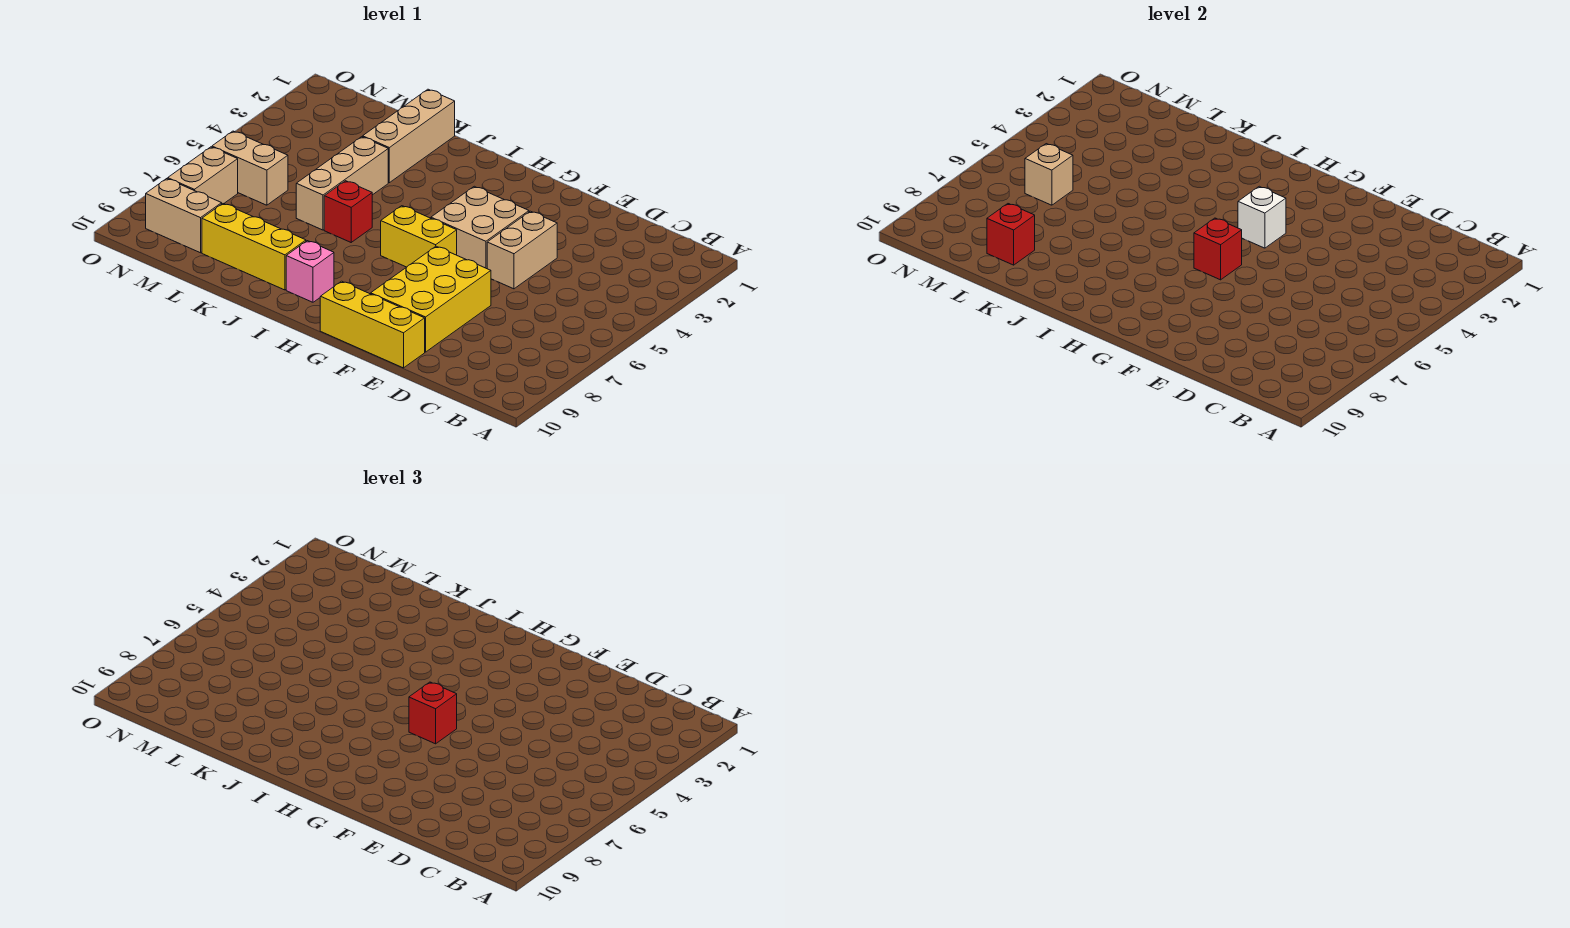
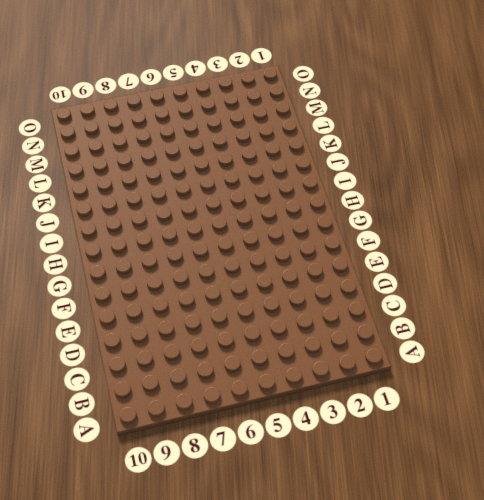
none -> tan 1x2 brick [487,211,557,289]
none -> yellow 2x3 brick [371,246,491,352]
none -> yellow 1x3 brick [320,281,425,368]

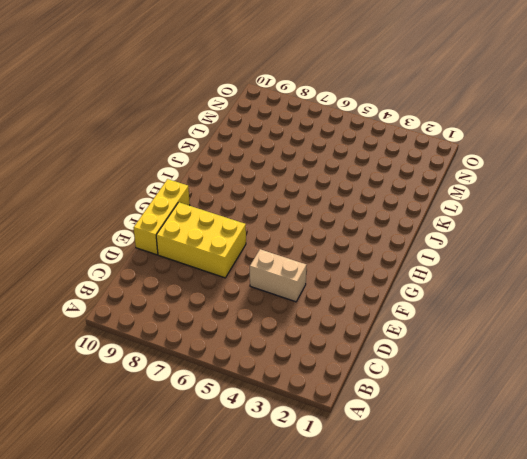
none -> tan 2x2 brick [431,186,529,269]
none -> yellow 1x2 brick [381,206,457,267]
none -> pink 1x1 brick [286,241,334,302]

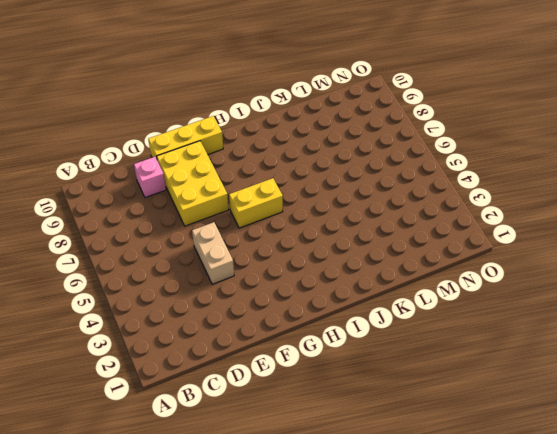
pink 1x1 brick [134,157,166,198] -> pink 1x1 brick moved to [286,241,334,302]
none -> tan 2x2 brick [431,186,529,269]
none -> red 1x1 brick [324,181,372,242]
none -> yellow 1x3 brick [202,204,306,290]

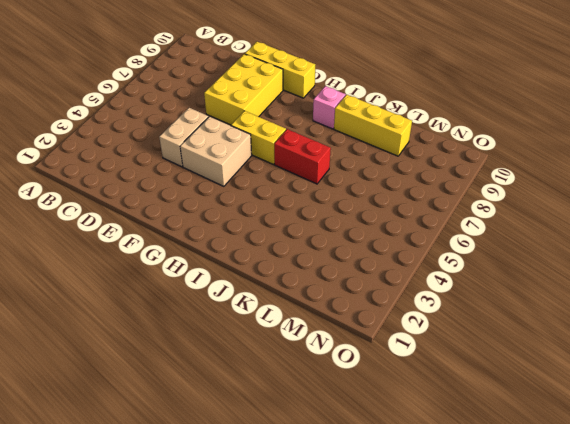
red 1x2 brick [274,129,331,184] -> red 1x1 brick [324,181,372,242]
none -> tan 1x3 brick [363,89,455,183]
none -> tan 1x3 brick [296,137,388,230]
none -> tan 1x2 brick [212,131,288,205]

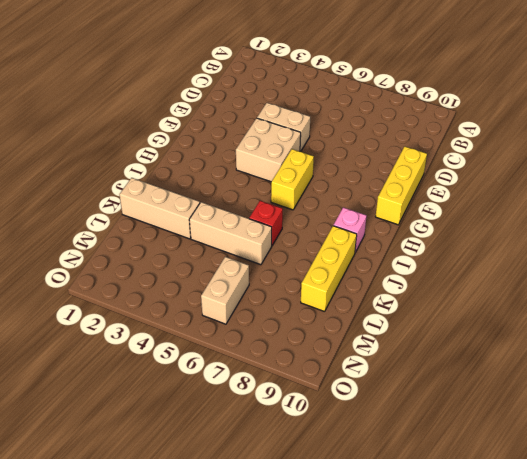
none -> yellow 2x3 brick [371,246,491,352]
none -> tan 1x2 brick [146,179,222,253]
none -> tan 1x2 brick [168,147,238,204]

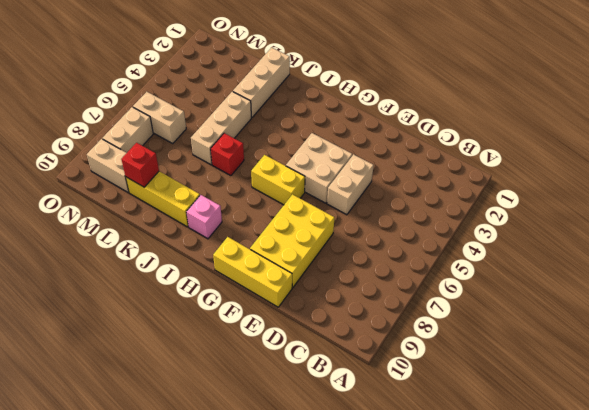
none -> white 1x1 brick [1238,186,1286,248]
none -> red 1x1 brick [1194,218,1242,280]
none -> tan 1x1 brick [1025,144,1073,205]

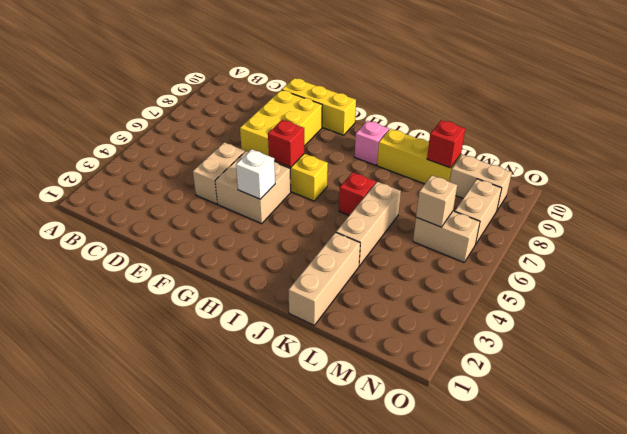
none -> red 1x1 brick [409,682,457,744]

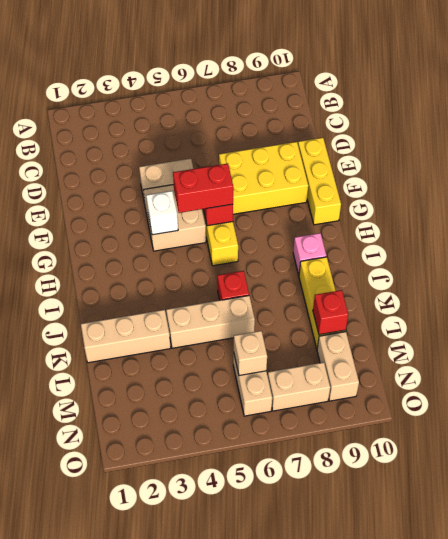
red 1x2 brick [173,164,233,213] -> red 1x1 brick [409,682,457,744]

